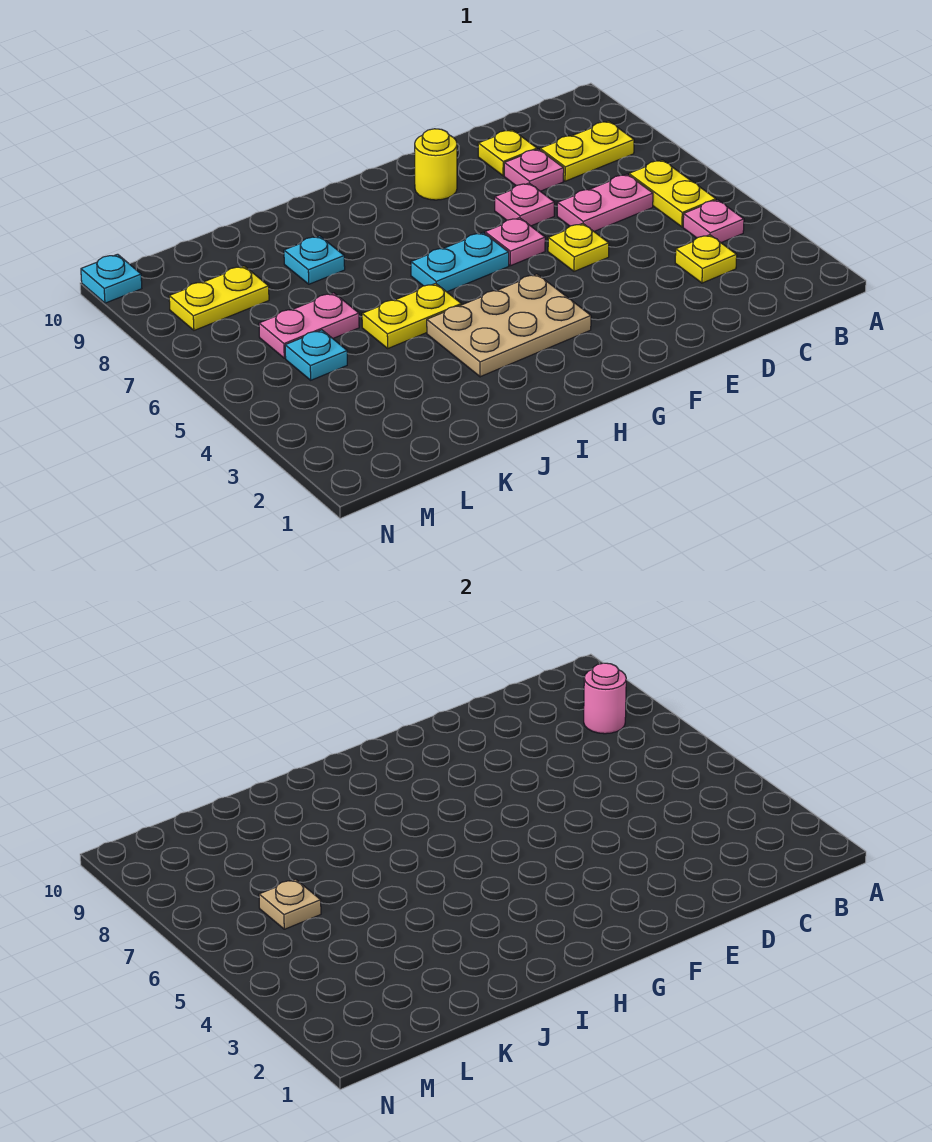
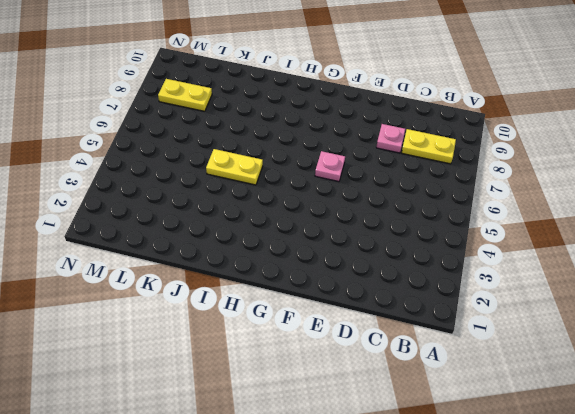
none -> pink 1x1 plate [683,200,744,243]
none -> yellow 1x2 plate [629,160,716,227]
none -> yellow 1x1 plate [675,235,737,283]

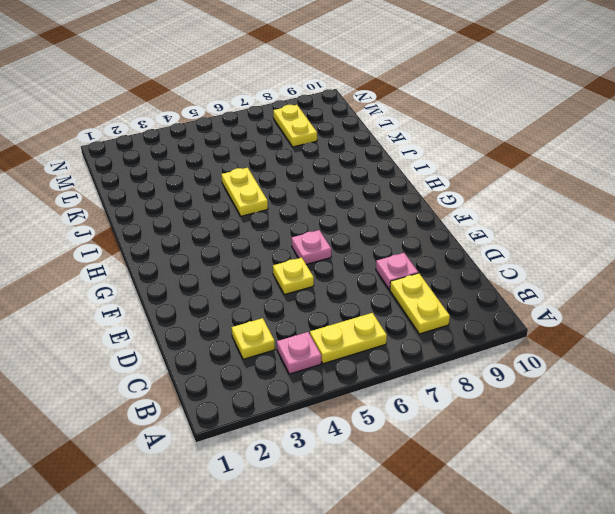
none -> pink 1x2 plate [557,174,653,231]
none -> yellow 1x1 plate [478,130,537,176]
none -> pink 1x1 plate [495,183,554,226]

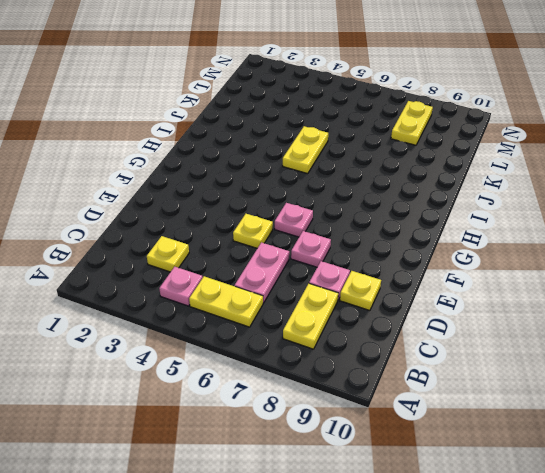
none -> yellow 1x1 round brick [415,129,457,200]
none -> tan 2x3 plate [427,274,591,377]
none -> cyan 1x2 plate [411,233,509,292]

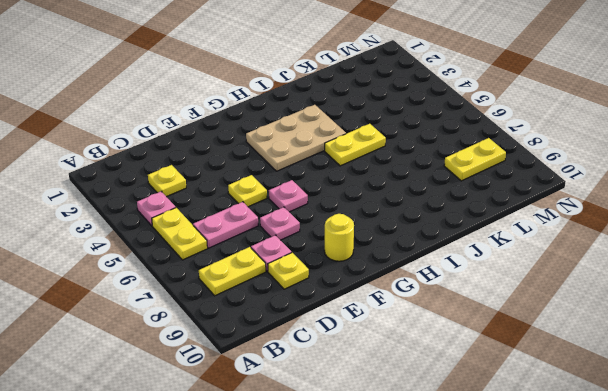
none -> cyan 1x2 plate [411,233,509,292]
none -> cyan 1x1 plate [284,236,345,284]
none -> pink 1x2 plate [259,293,359,358]

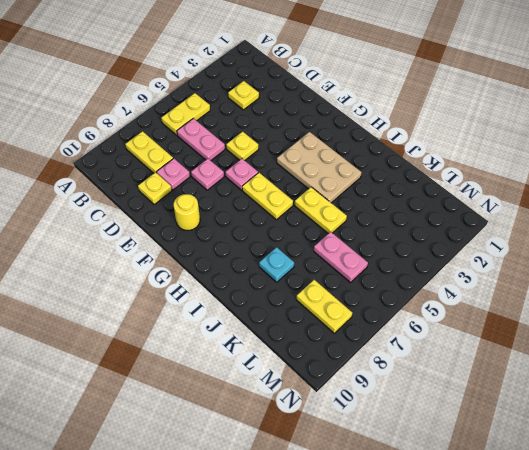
yellow 1x2 plate [242,173,293,220] -> cyan 1x2 plate [411,233,509,292]
none -> pink 1x1 plate [683,200,744,243]
none -> cyan 1x1 plate [285,330,347,380]
none -> cyan 1x1 plate [81,254,142,303]

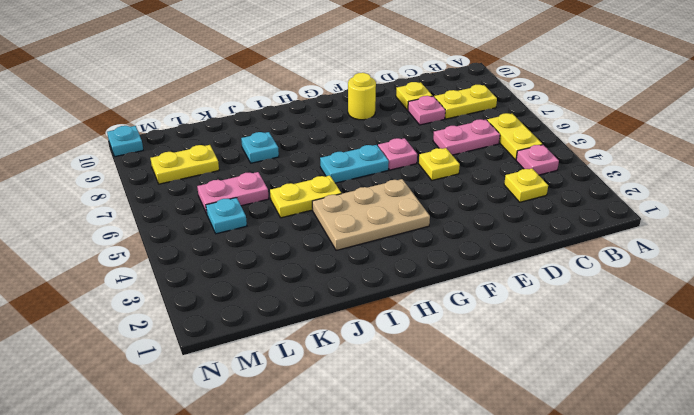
none -> pink 1x1 plate [495,183,554,226]
none -> pink 1x1 round brick [584,663,626,734]
none -> tan 1x1 plate [259,879,321,929]

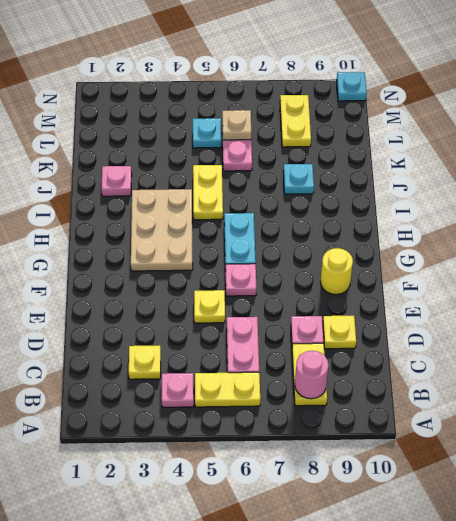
pink 1x1 plate [101,166,132,196] -> pink 1x1 plate moved to [495,183,554,226]

